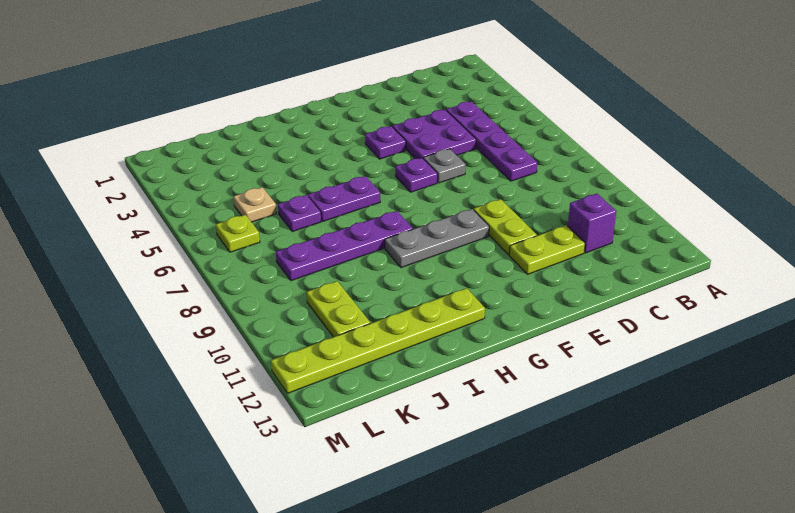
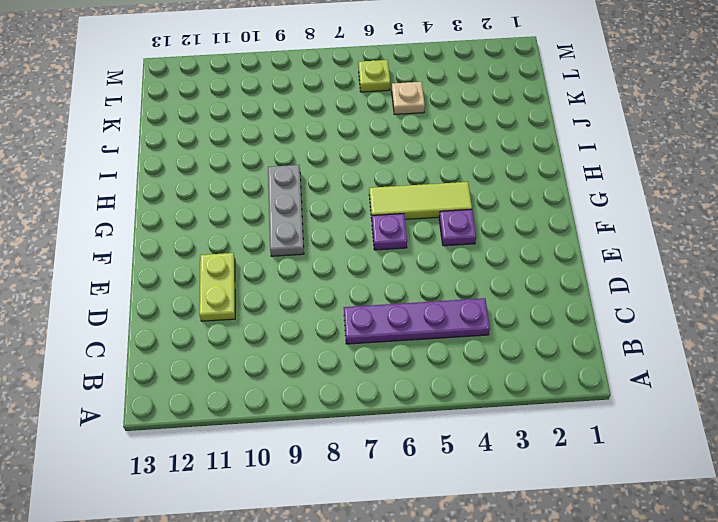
lime 1x3 tile [369,182,472,219] -> none
none -> purple 1x1 brick [568,194,616,253]
none -> purple 2x2 plate [393,110,476,159]
none -> grey 1x1 plate [424,149,466,183]

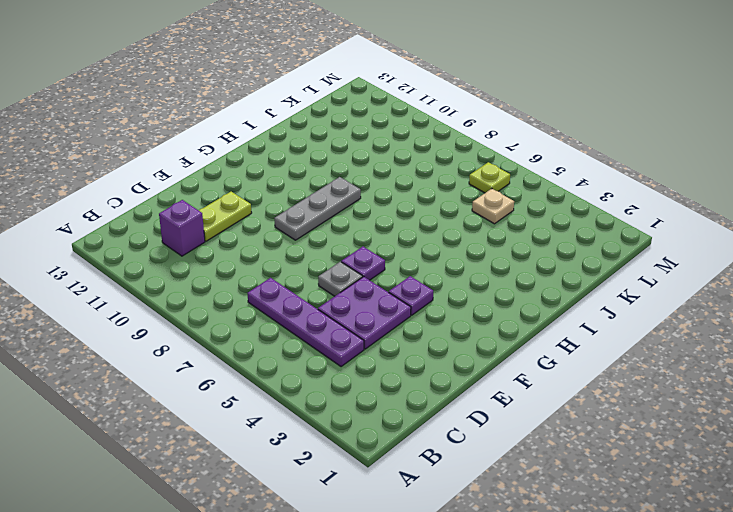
none -> lime 1x2 plate [474,199,537,255]
none -> purple 1x2 plate [308,176,380,221]
none -> purple 1x4 plate [276,211,413,281]

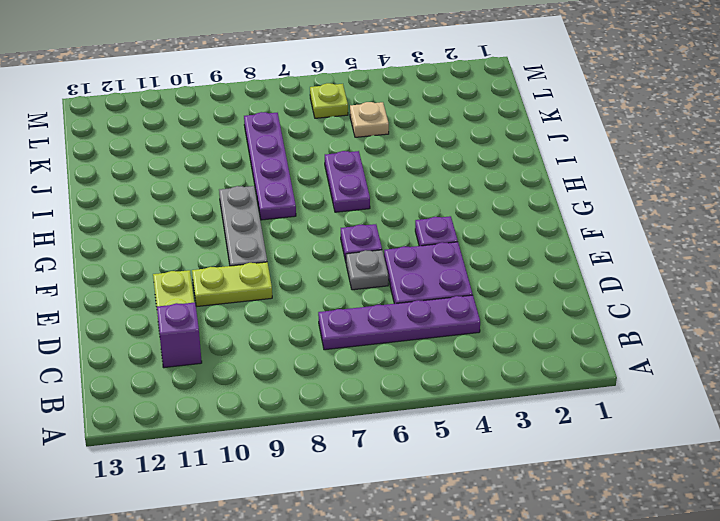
none -> lime 1x6 plate [271,288,485,393]
none -> purple 1x1 plate [278,195,321,232]
none -> lime 1x2 plate [307,281,370,337]

